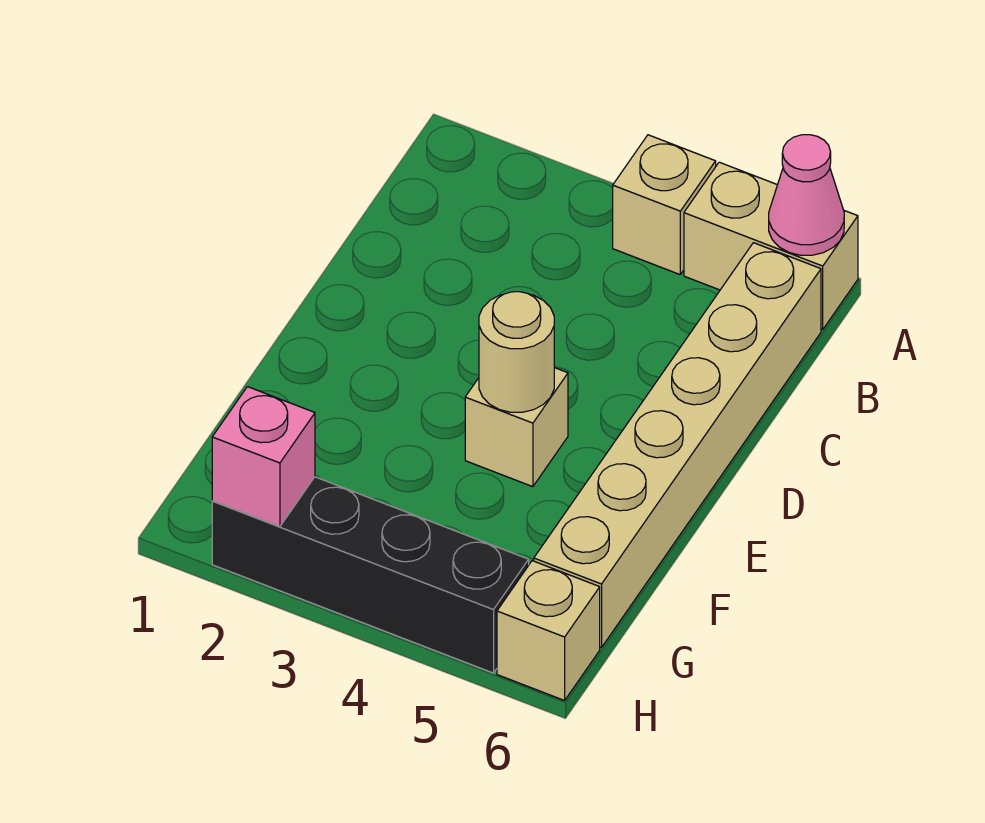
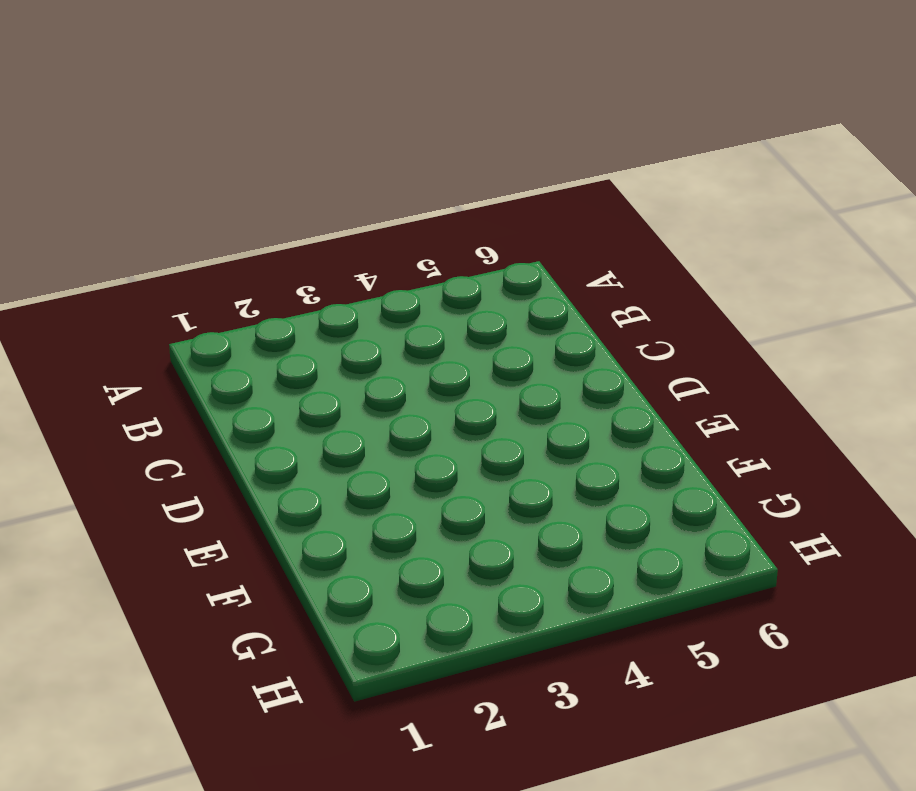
none -> tan 1x1 brick [613,135,716,274]
none -> tan 1x2 brick [684,162,858,330]

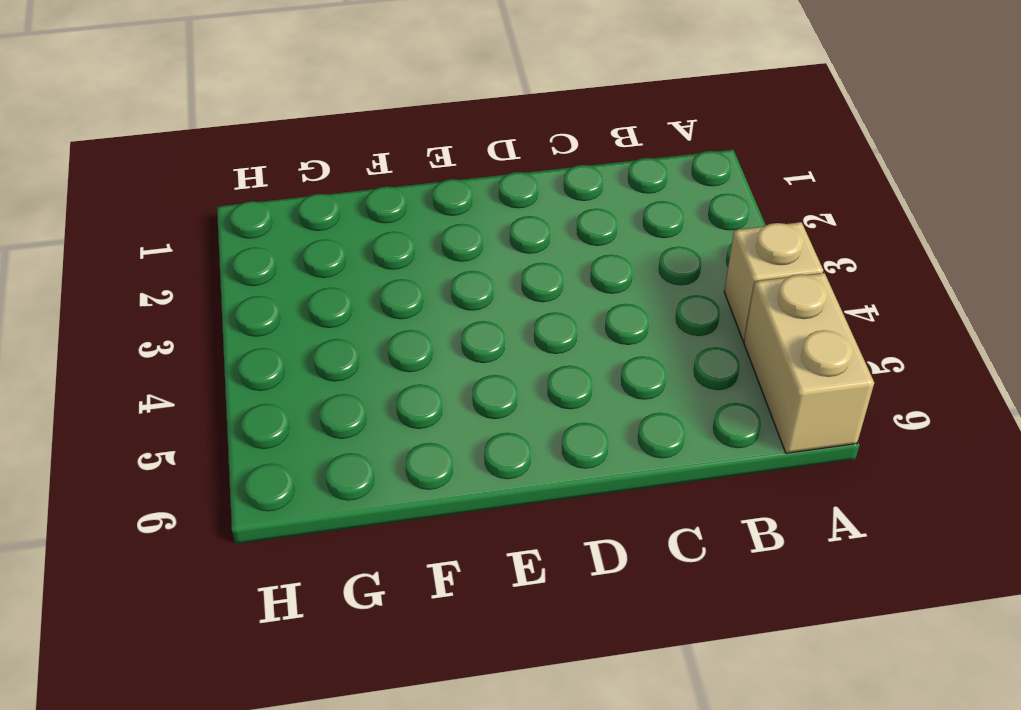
none -> tan 1x6 brick [534,243,821,648]
none -> tan 1x1 brick [465,368,568,487]

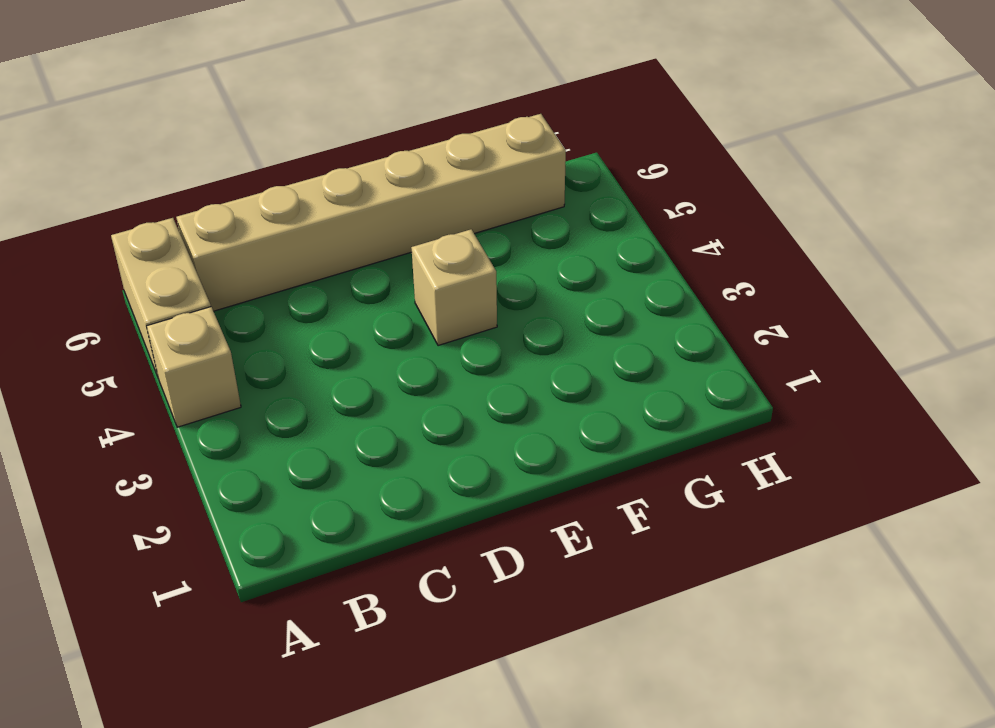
none -> black 1x4 brick [212,477,529,673]
none -> tan 1x1 brick [497,561,600,701]

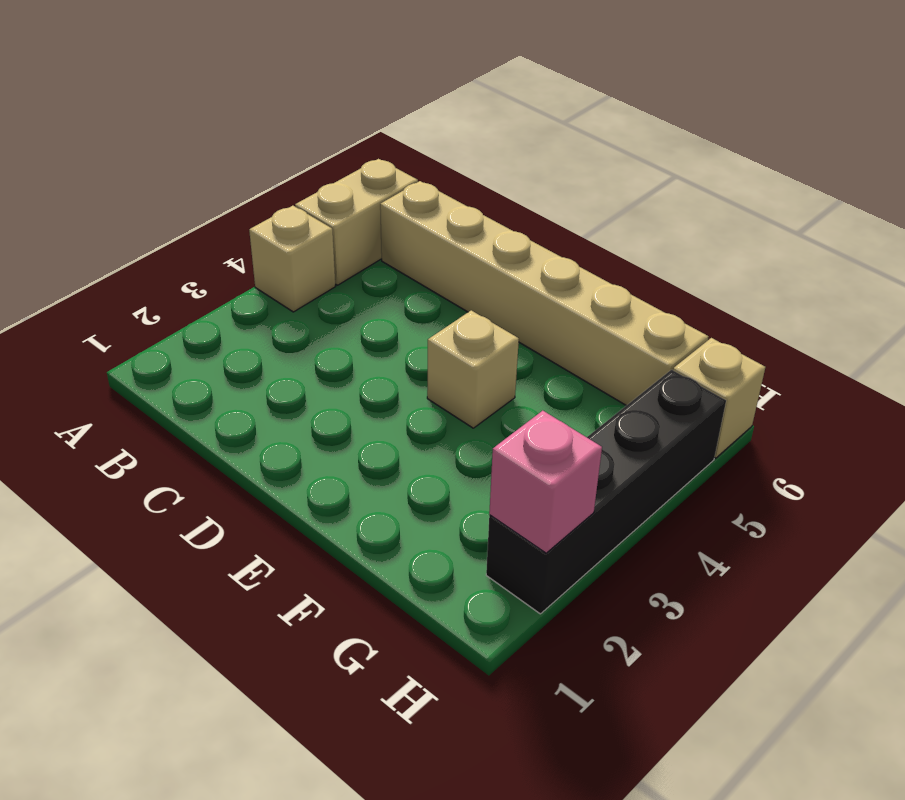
none -> pink 1x1 cone [769,135,844,255]
none -> tan 1x1 round brick [479,292,554,412]

